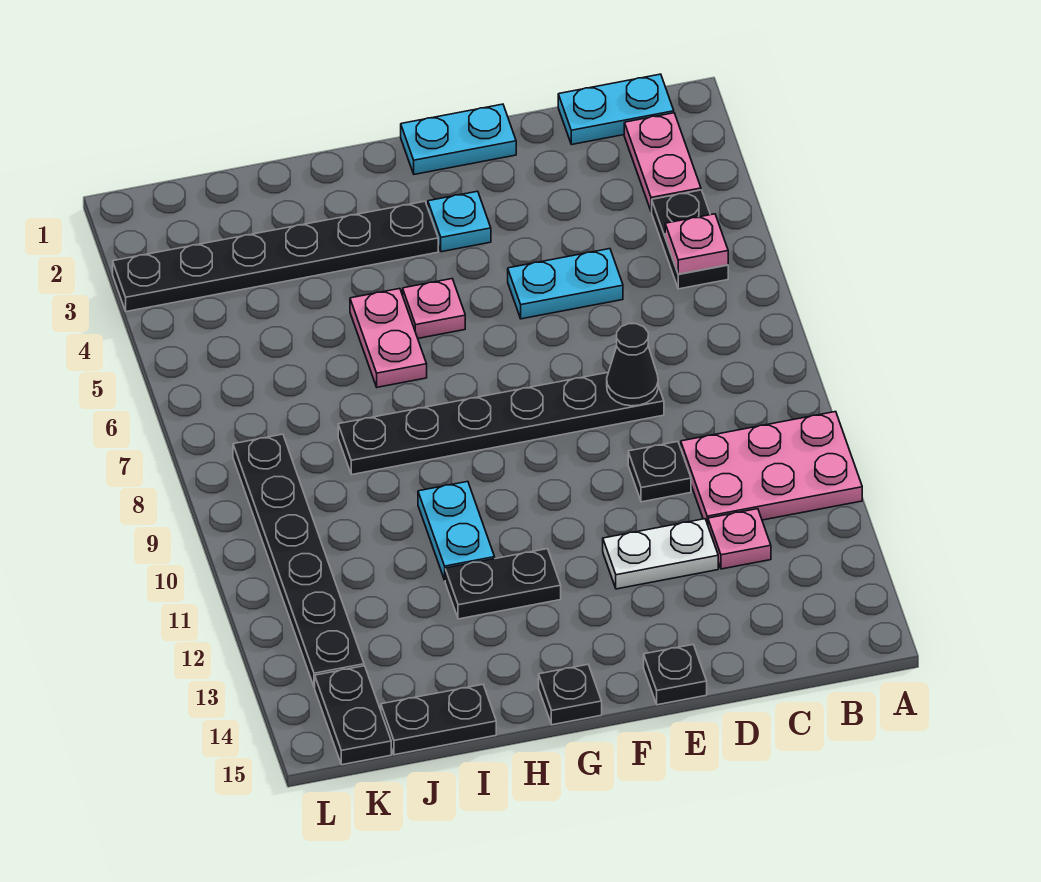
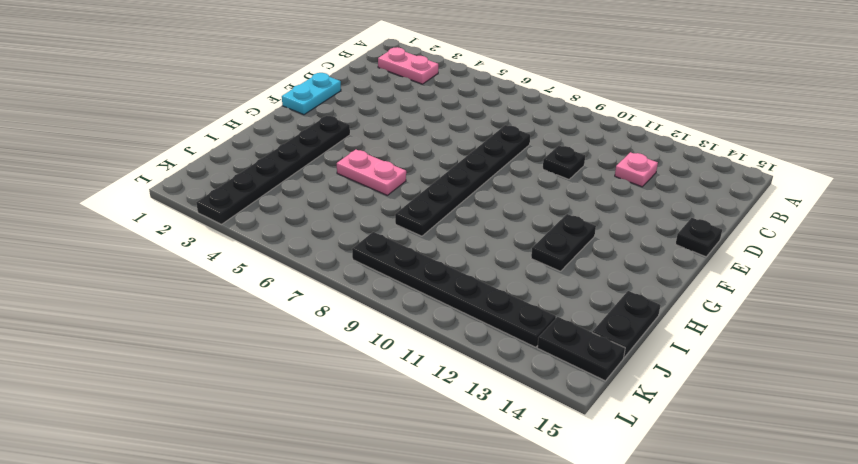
none -> pink 2x3 plate [681,412,862,525]
none -> cyan 1x2 plate [558,74,674,145]
none -> black 1x2 plate [652,190,728,289]

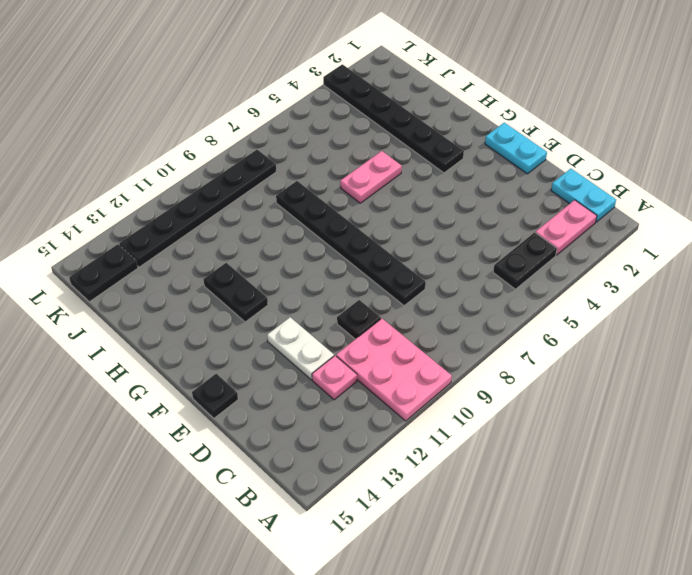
none -> cyan 1x2 plate [508,249,623,319]
none -> cyan 1x1 plate [428,191,491,252]
none -> pink 1x1 plate [403,279,465,338]

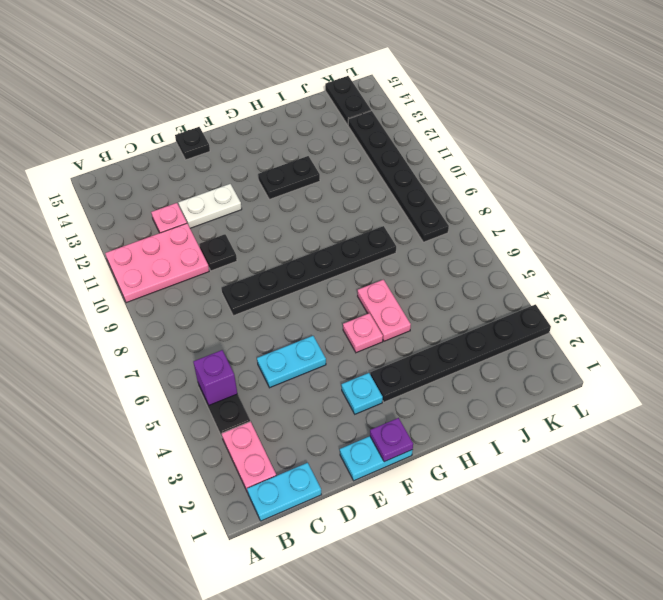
purple 1x1 brick [193,350,237,405] -> pink 1x1 plate [665,214,728,274]
purple 1x1 plate [370,418,413,462] -> none
none -> black 1x1 plate [539,665,602,725]
none -> cyan 1x2 plate [418,481,495,580]
none -> black 1x2 plate [381,685,496,755]

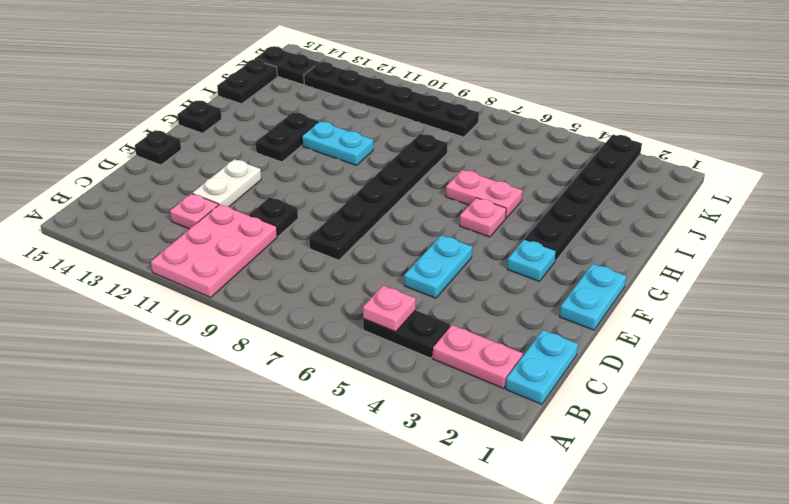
none -> black 1x1 cone [607,324,658,406]

